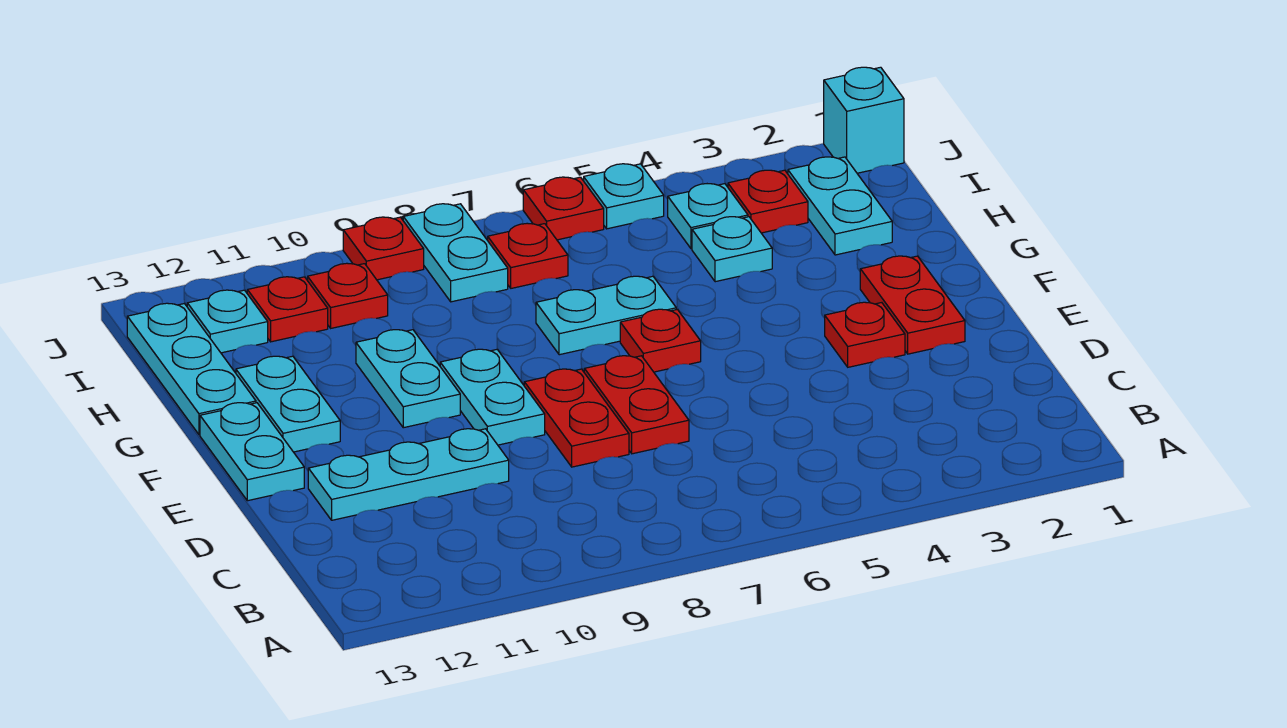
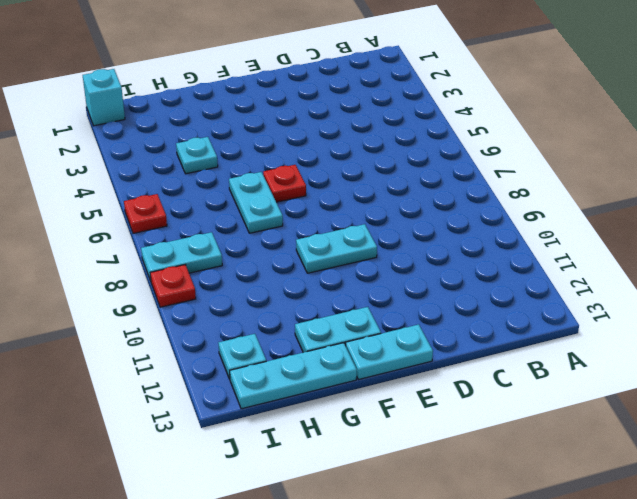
none -> red 1x2 plate [584,356,689,454]
none -> red 1x2 plate [524,369,629,467]
none -> cyan 1x3 plate [308,429,509,520]

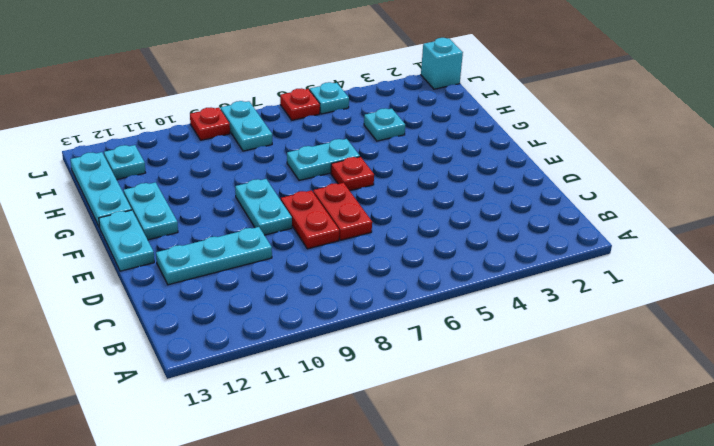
none -> red 1x2 plate [860,256,965,354]
none -> red 1x1 plate [825,302,905,367]
none -> cyan 1x2 plate [356,330,460,428]

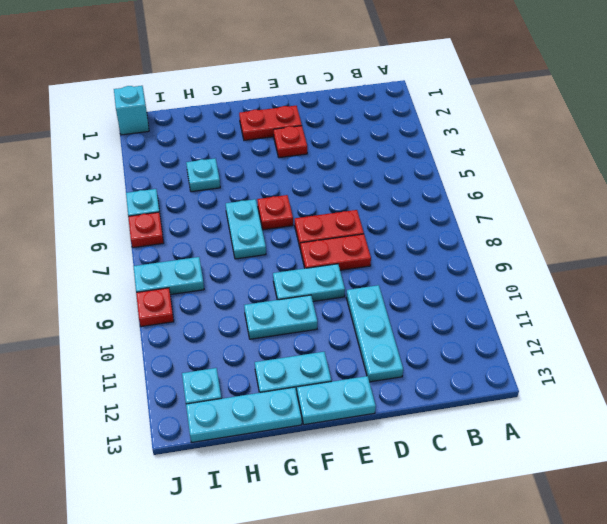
none -> cyan 1x2 plate [788,157,892,255]
none -> red 1x1 plate [728,170,808,233]
none -> cyan 1x1 plate [668,184,748,249]

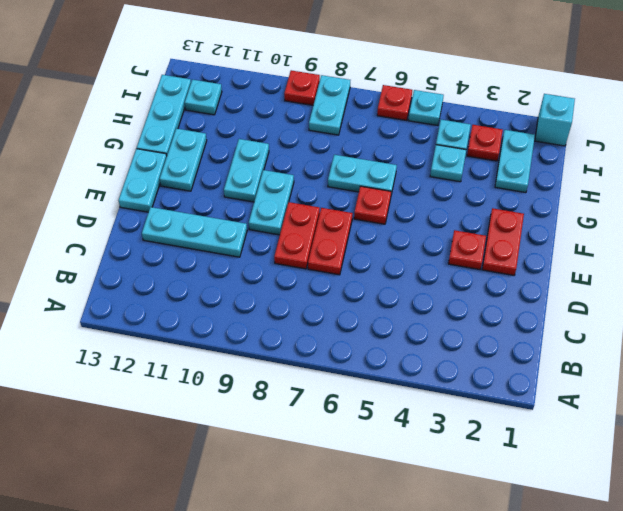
none -> red 1x1 plate [488,223,568,288]
none -> red 1x1 plate [308,263,388,328]
none -> red 1x1 plate [247,277,328,342]

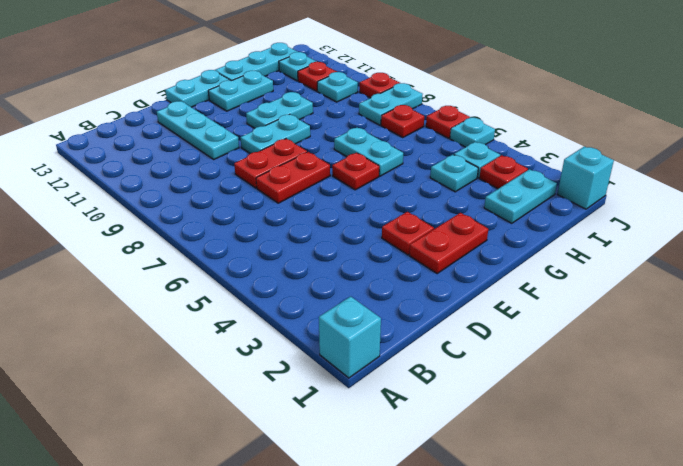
cyan 1x1 brick [319,296,381,378] -> none
cyan 1x1 plate [317,72,358,102] -> red 1x1 plate [308,263,388,328]

